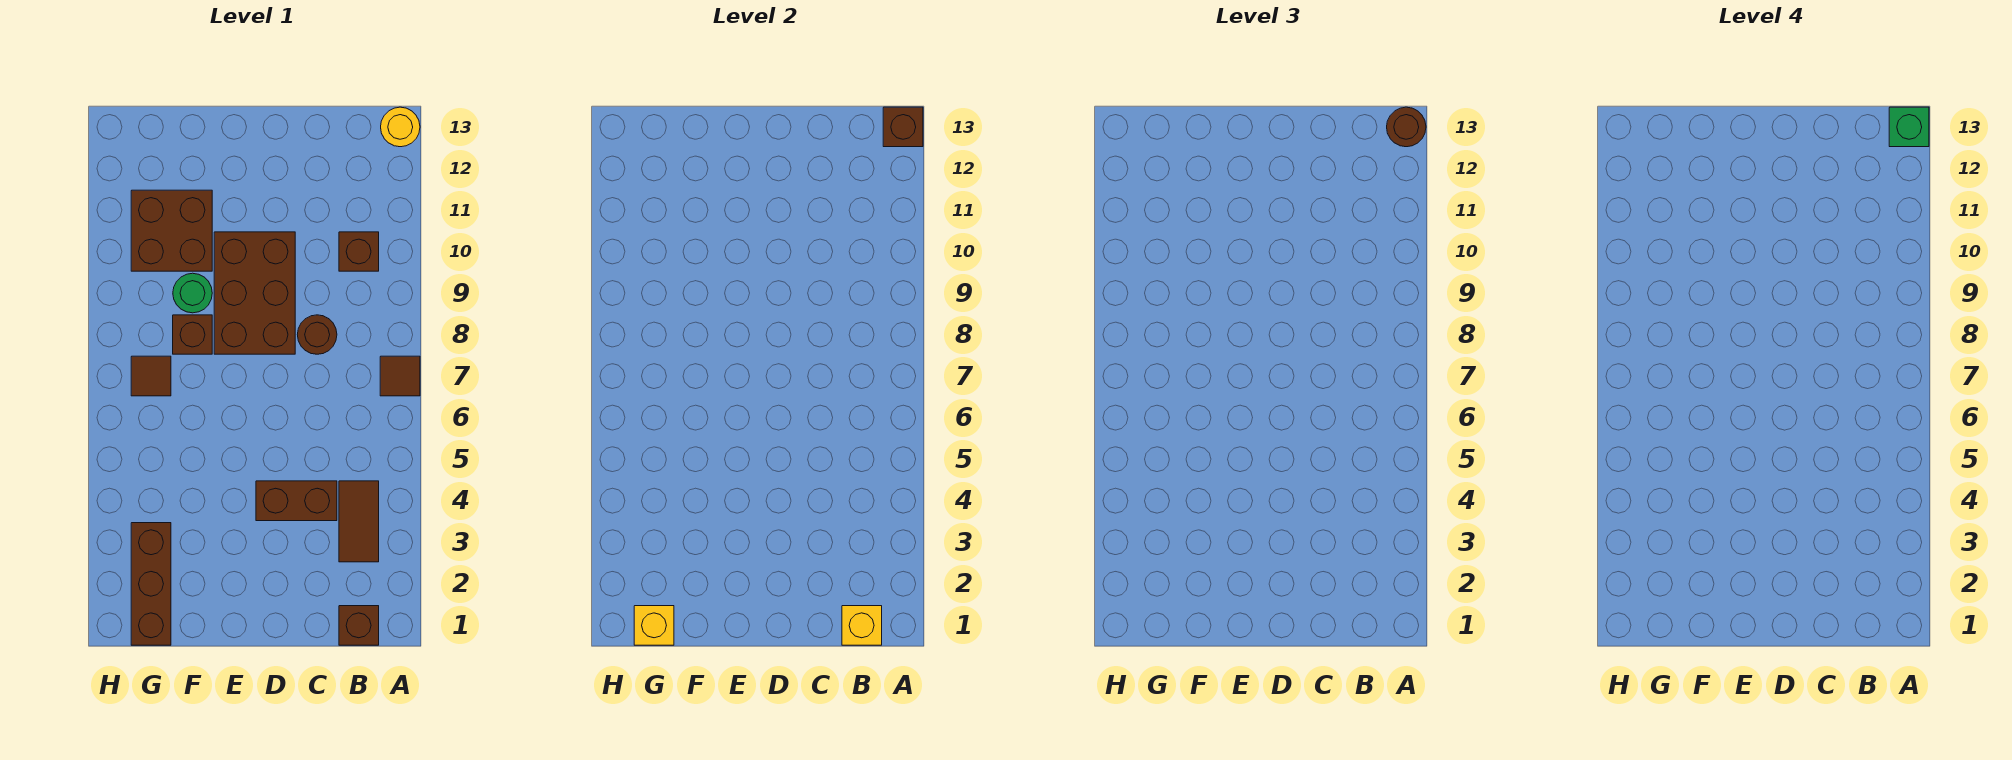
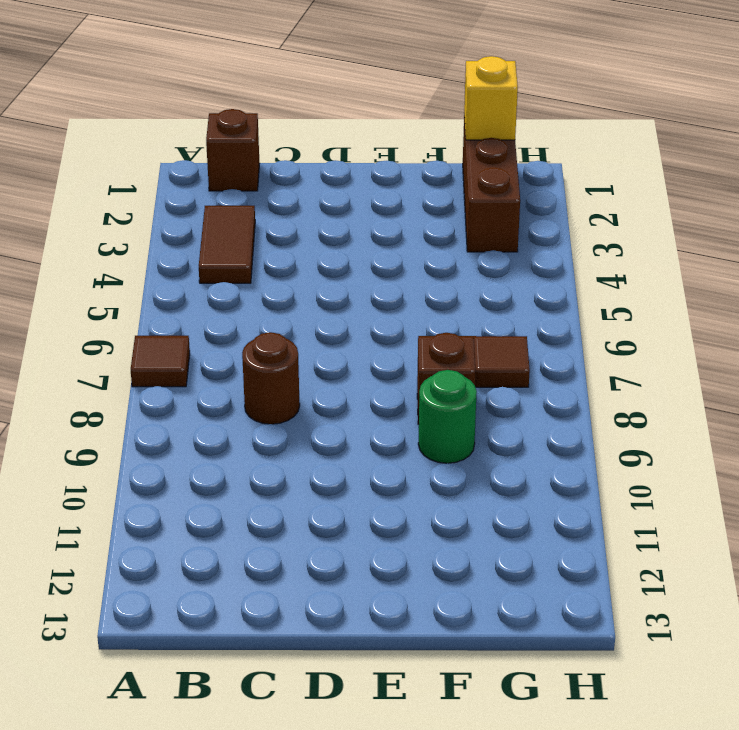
none -> yellow 1x1 round brick [381,107,420,147]
none -> brown 1x1 brick [339,232,379,271]
none -> brown 1x2 brick [256,481,337,521]

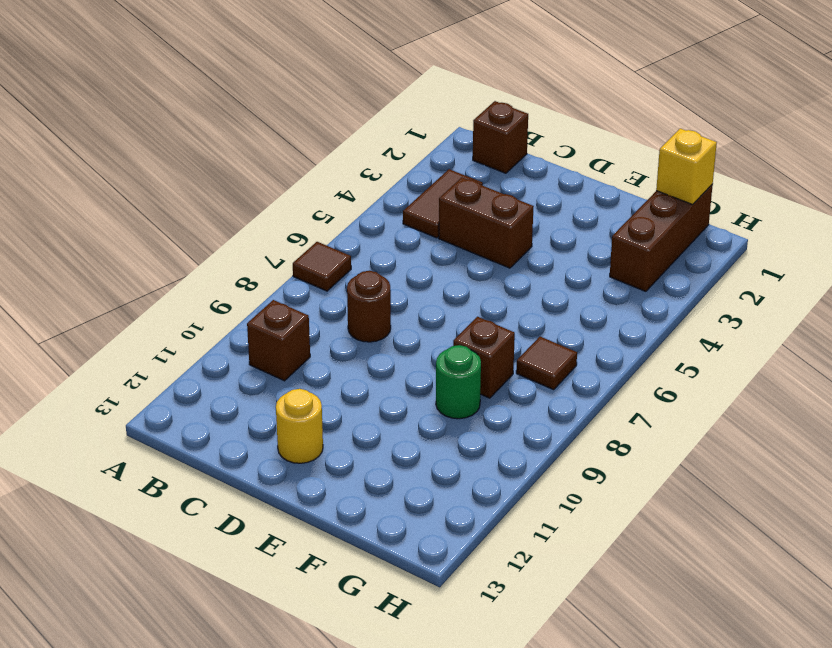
yellow 1x1 round brick [276,389,323,463] -> yellow 1x1 round brick moved to [381,107,420,147]
none -> brown 2x3 brick [214,232,295,354]
none -> brown 2x2 brick [131,190,212,271]
none -> brown 1x1 brick [883,107,923,147]

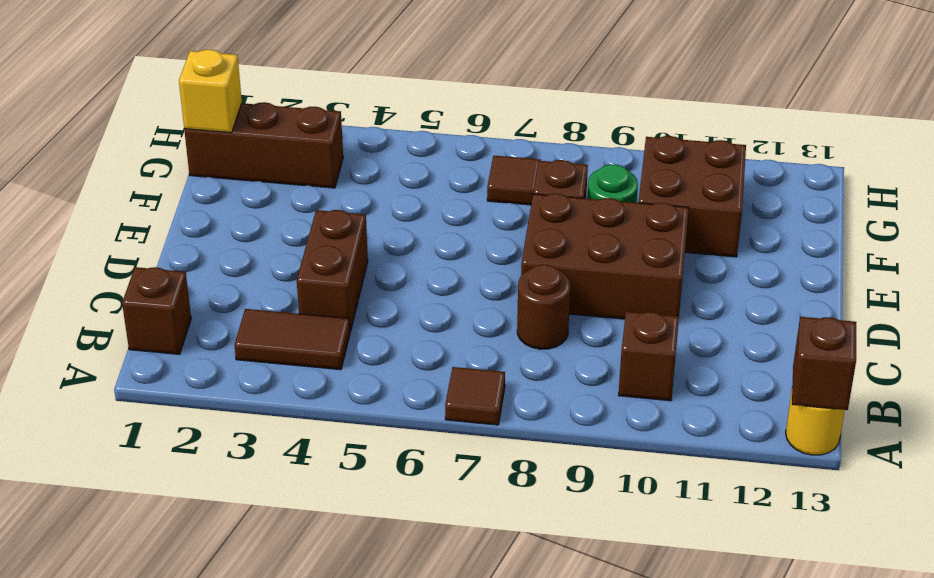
none -> yellow 1x1 brick [842,606,882,645]
none -> brown 1x1 round brick [1387,107,1426,147]
none -> green 1x1 brick [1889,107,1929,147]

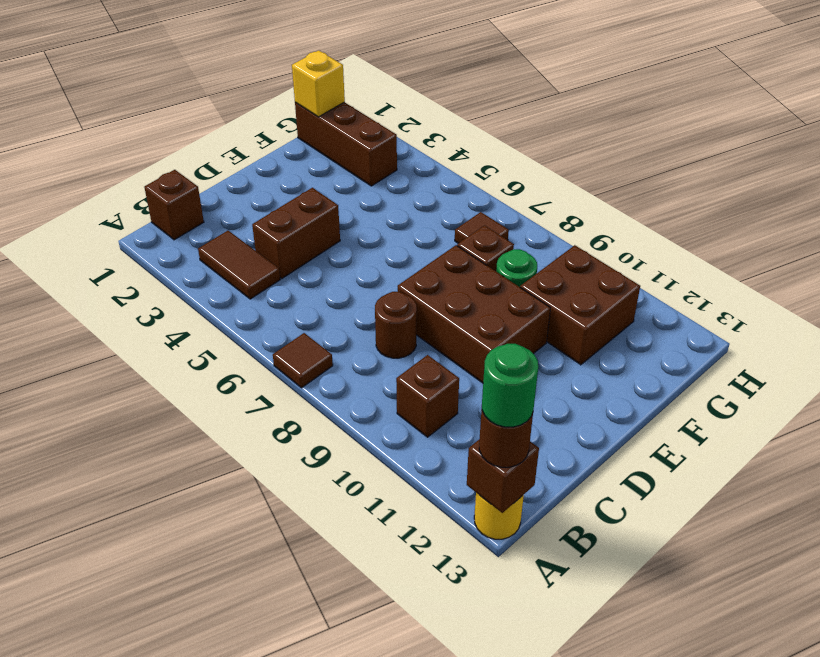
green 1x1 round brick [482,344,538,427] -> green 1x1 brick [1889,107,1929,147]
none -> yellow 1x1 brick [842,606,882,645]

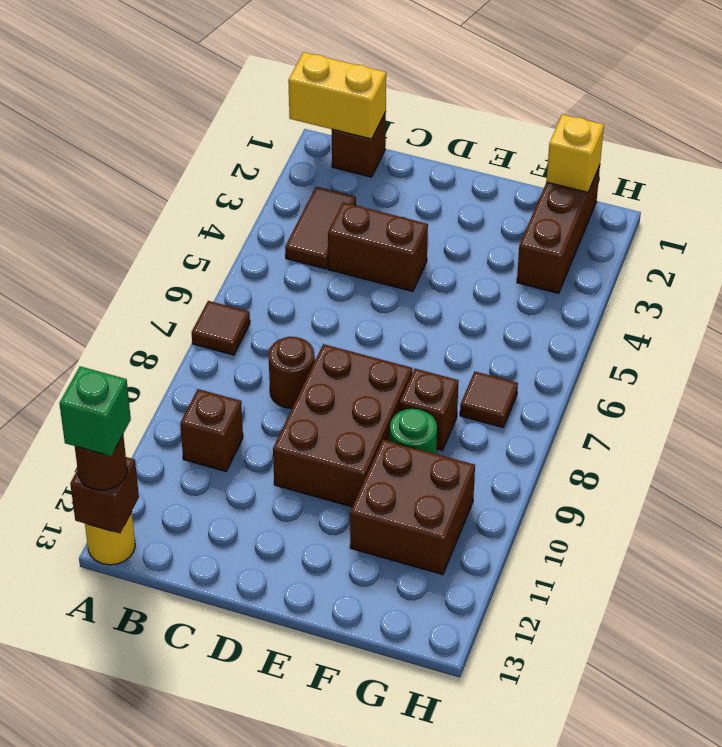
yellow 1x2 brick [288,52,386,139] -> yellow 1x1 brick [842,606,882,645]

